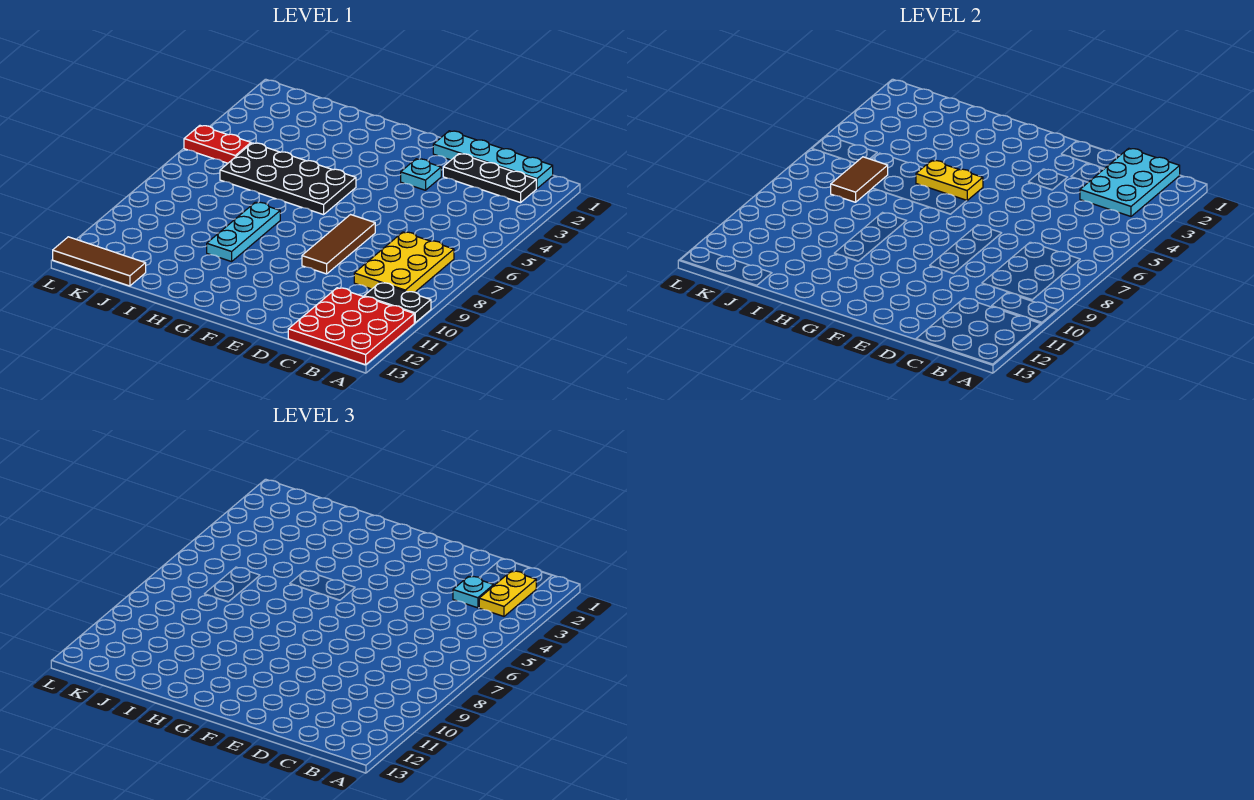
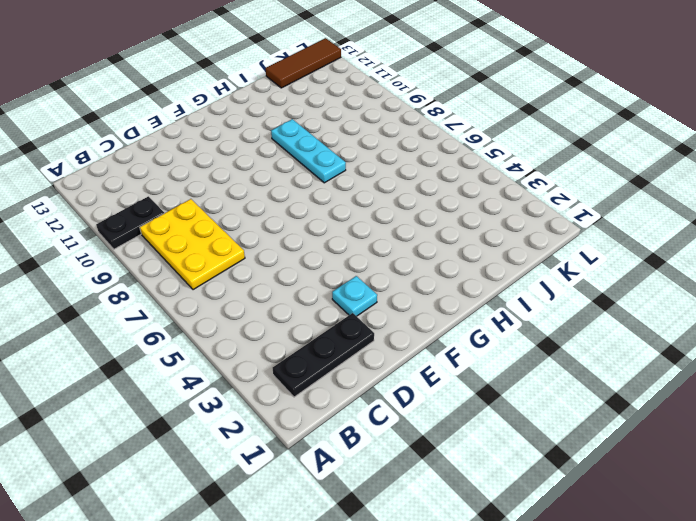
none -> red 3x3 plate [288,288,414,365]
none -> cyan 1x4 plate [433,131,553,189]
none -> brown 1x3 tile [302,215,375,274]

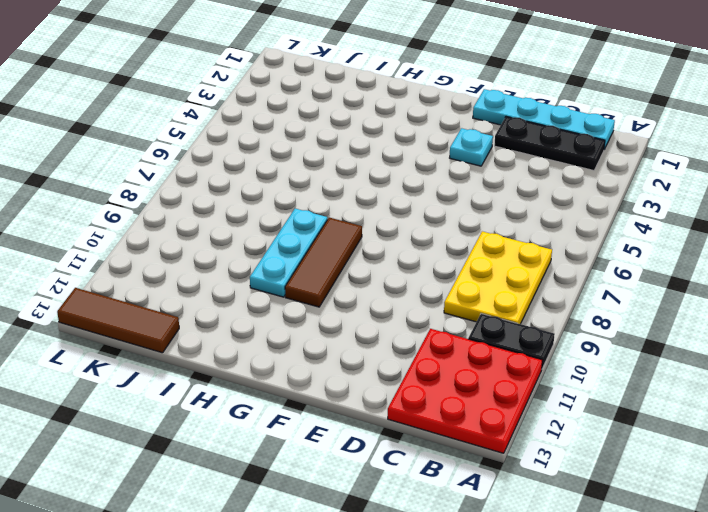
brown 1x3 tile [285,218,362,307] -> brown 1x3 tile moved to [302,215,375,274]
none -> black 2x4 plate [220,143,356,215]
none -> red 1x2 plate [184,126,251,163]
none -> cyan 2x3 plate [1080,148,1180,216]

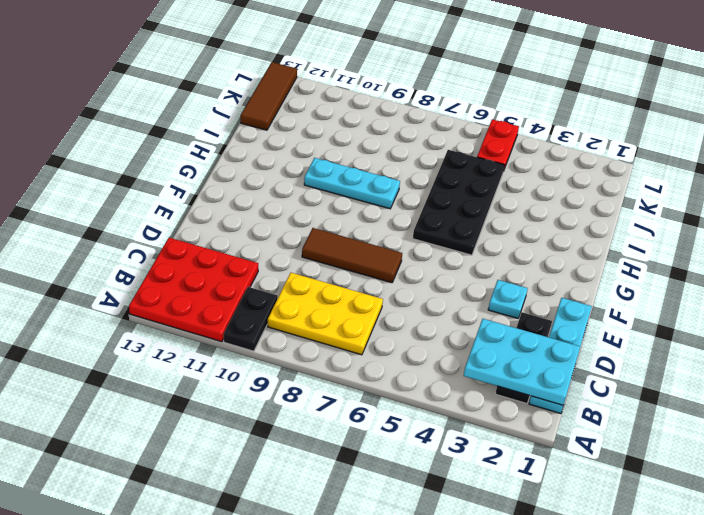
none -> yellow 1x2 plate [916,160,983,201]
none -> brown 1x2 tile [831,157,888,202]
none -> yellow 1x2 plate [479,571,536,616]

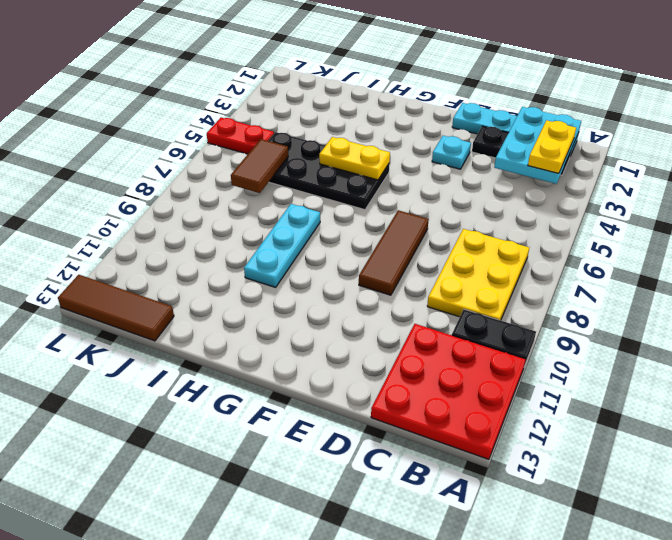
none -> cyan 1x1 plate [453,576,494,608]

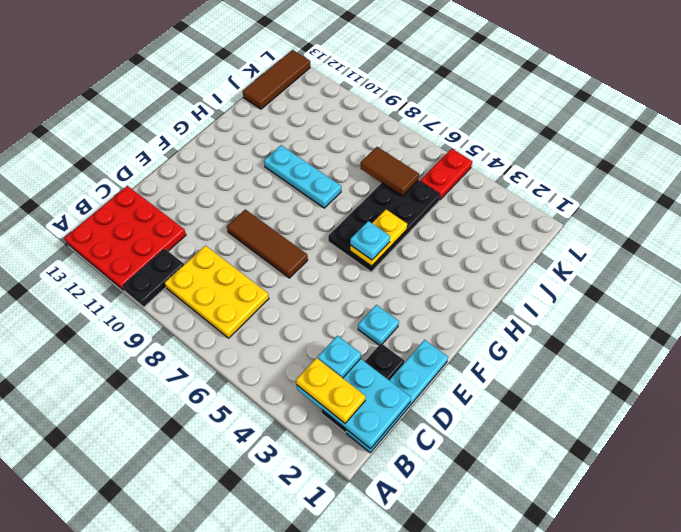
cyan 1x1 plate [350,221,390,260] -> none

